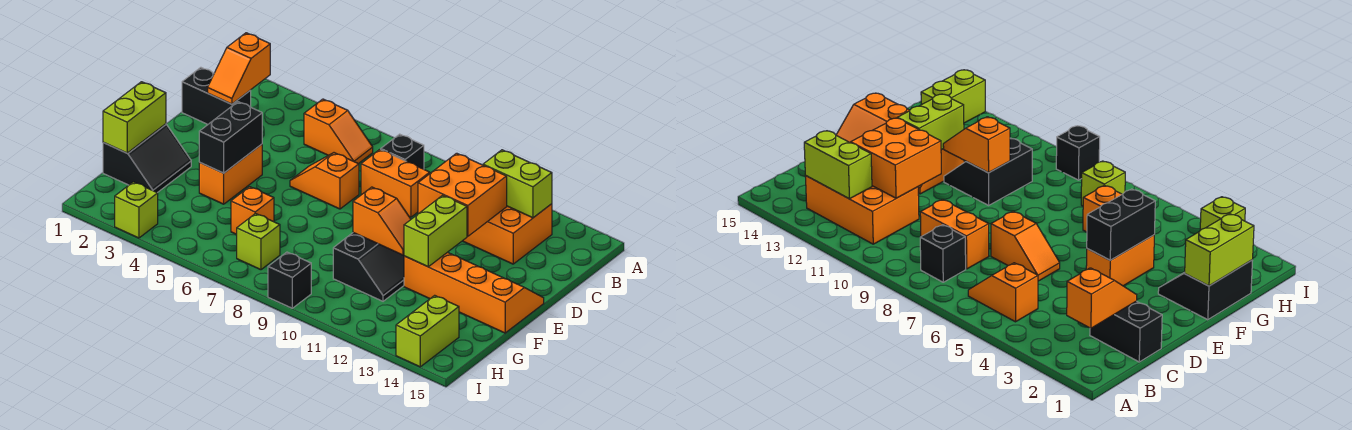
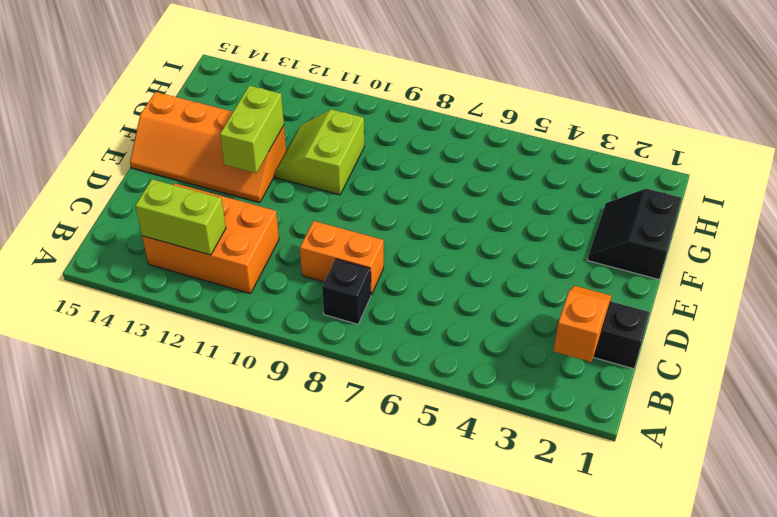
lime 2x2 slope [275,109,364,195] -> black 2x2 slope [333,233,404,301]
none -> orange 1x2 slope [304,99,373,164]
none -> orange 1x2 slope [290,153,359,209]
none -> orange 1x2 brick [199,144,262,204]

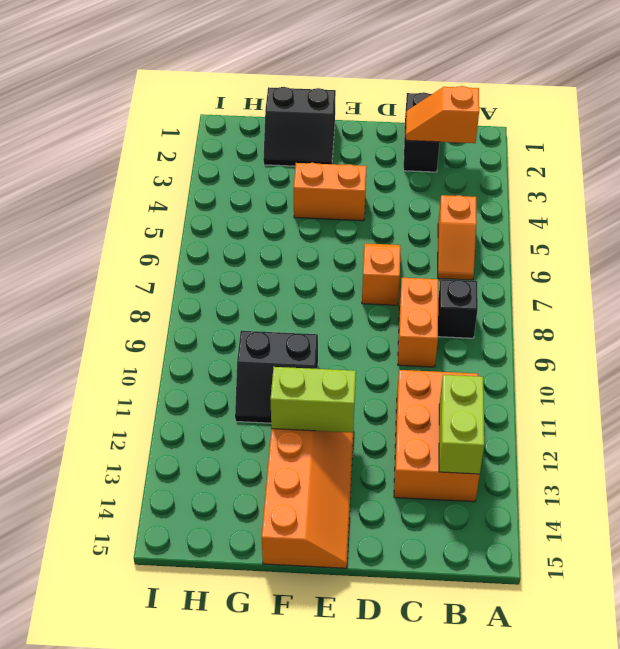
none -> orange 1x1 brick [231,187,274,234]
none -> lime 1x1 brick [237,213,280,270]
none -> lime 1x2 brick [396,295,459,367]

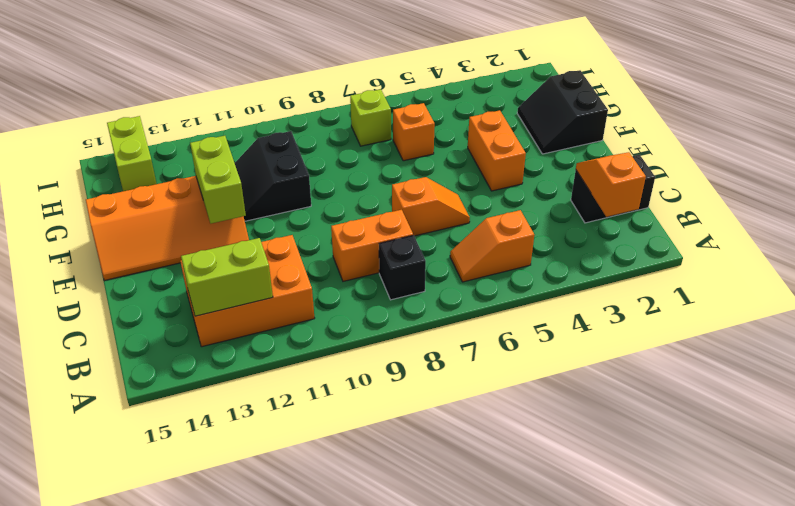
none -> lime 1x1 brick [115,182,158,238]
none -> black 1x1 brick [268,252,311,308]
none -> orange 2x2 brick [418,153,507,236]

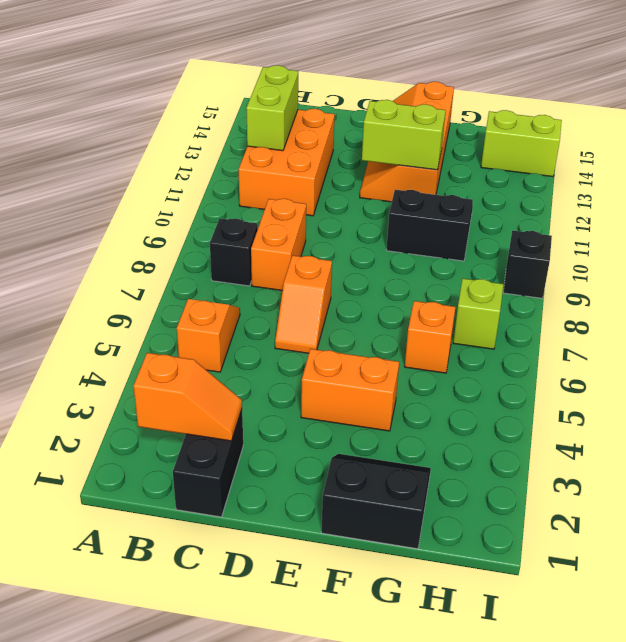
none -> lime 1x1 brick [115,182,158,238]
none -> orange 2x2 brick [418,153,507,236]
none -> black 1x2 brick [199,102,262,173]

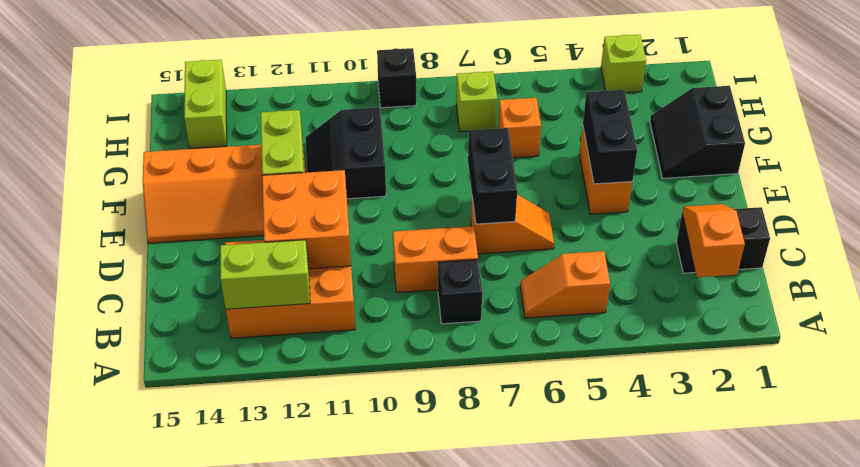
black 1x2 brick [468,128,517,224] -> none
none -> lime 1x2 brick [103,82,166,153]
none -> orange 1x2 slope [353,187,411,255]

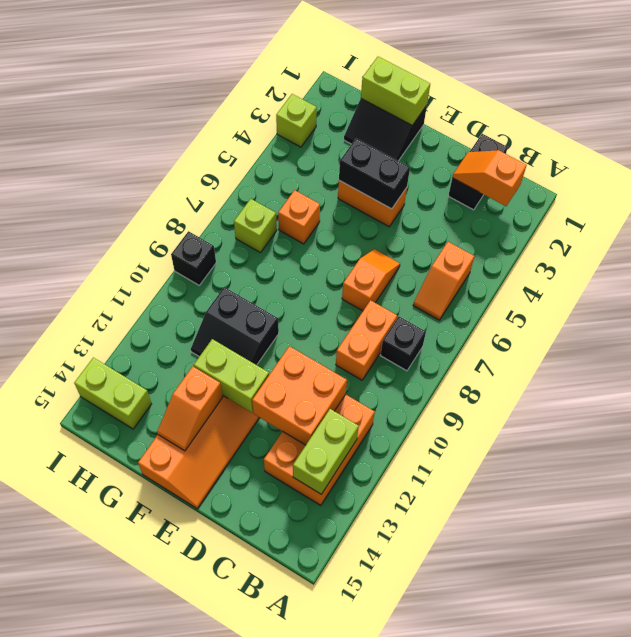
orange 1x2 slope [157,366,223,451] -> orange 1x2 slope moved to [353,187,411,255]

